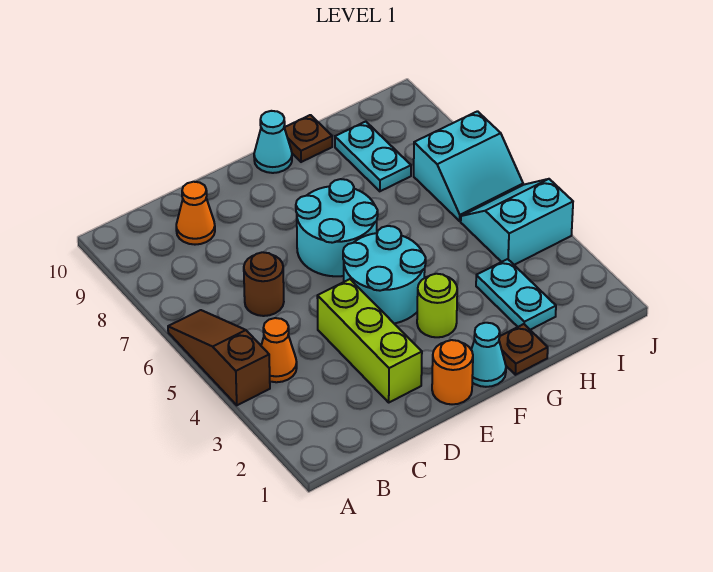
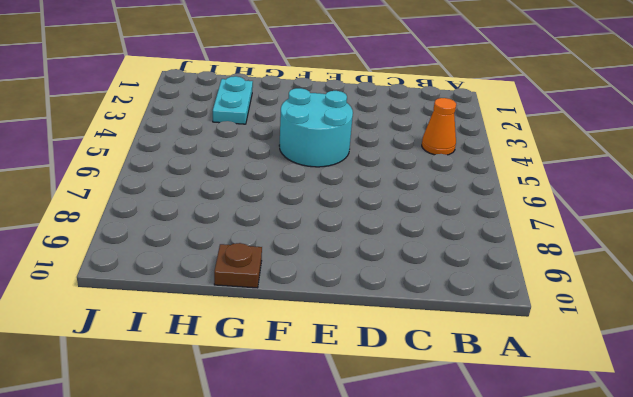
none -> brown 1x3 slope [168,310,270,405]
none -> brown 1x1 round brick [244,252,284,316]
none -> orange 1x1 cone [176,182,215,245]

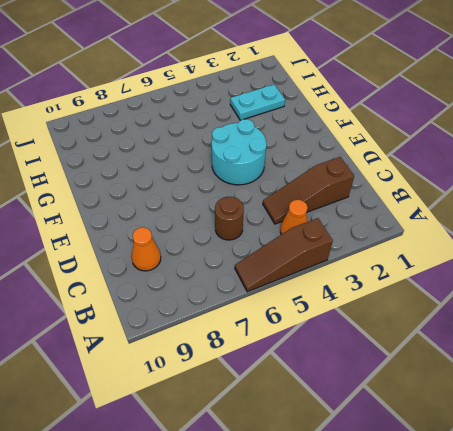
brown 1x3 slope [263,157,354,224] -> none
none -> lime 1x3 brick [317,279,422,402]
none -> orange 1x1 round brick [432,340,473,404]
none -> cyan 2x2 round brick [296,179,378,276]

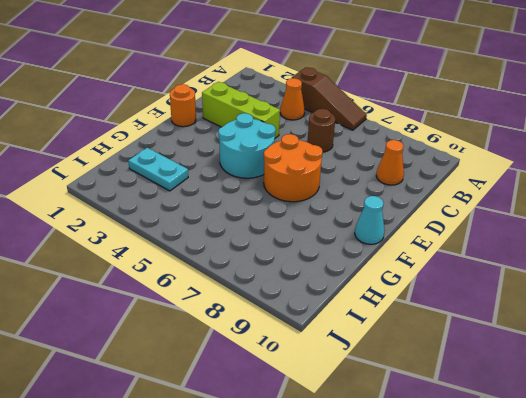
orange 2x2 round brick [264,134,323,202] -> cyan 2x2 round brick [296,179,378,276]
none -> cyan 1x1 cone [471,323,506,387]
none -> lime 1x1 round brick [417,274,457,337]
none -> brown 1x1 plate [499,324,548,375]

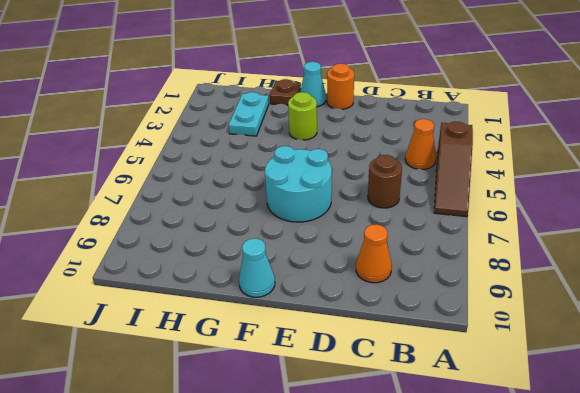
none -> lime 1x3 brick [317,279,422,402]
none -> cyan 2x2 round brick [343,226,426,323]
none -> brown 1x1 plate [284,115,332,162]

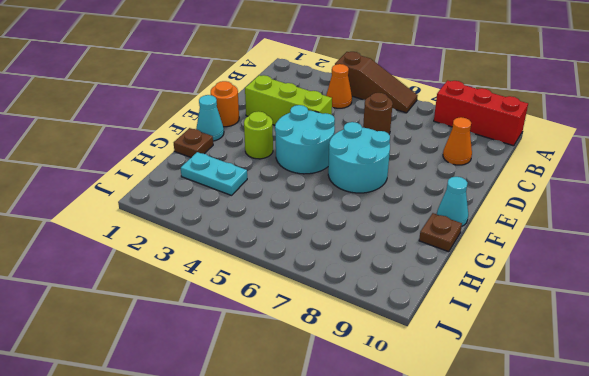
red 1x3 brick [434,80,528,146] -> none
none -> cyan 1x2 plate [335,122,411,191]
none -> cyan 2x2 slope [461,179,573,265]
none -> cyan 2x2 slope [414,111,523,221]

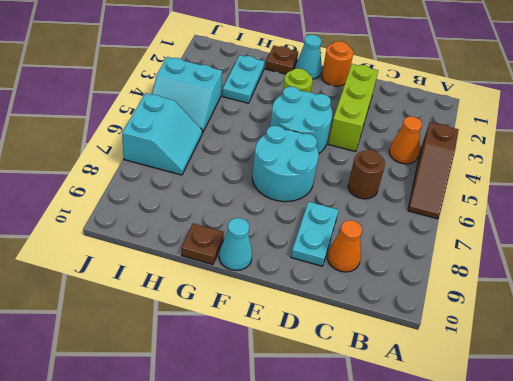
cyan 1x2 plate [291,202,338,266] -> cyan 1x2 plate moved to [335,122,411,191]
cyan 2x2 slope [122,93,202,175] -> cyan 2x2 slope turned to [414,111,523,221]

